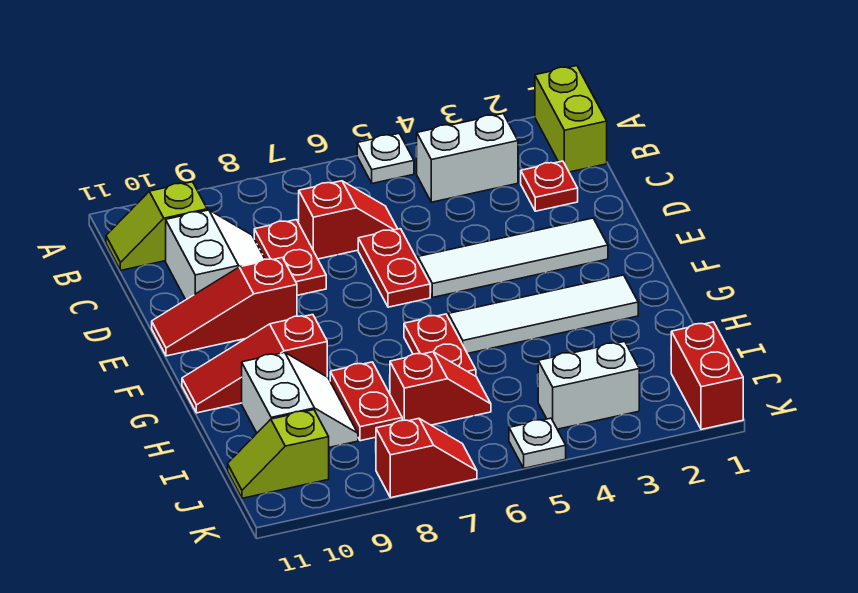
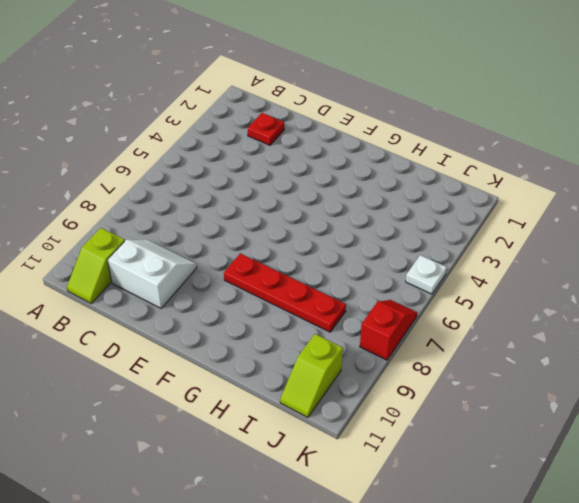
red 1x4 plate [224,253,346,332] -> red 1x2 plate [330,362,402,441]
none -> lime 1x2 brick [535,66,607,172]
none -> white 1x1 plate [357,134,414,183]
none -> white 1x2 brick [416,114,518,202]

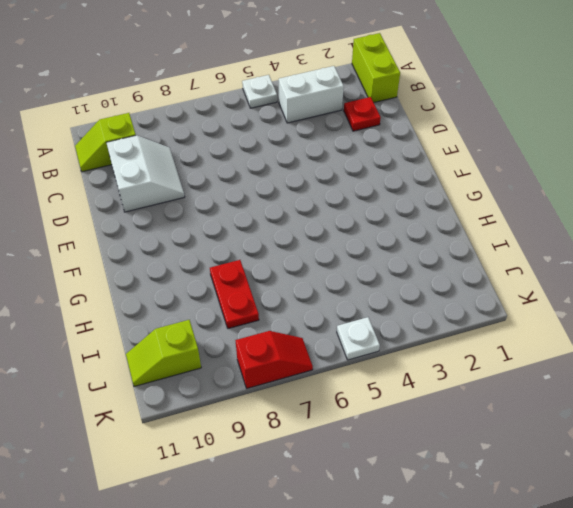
none -> red 1x2 slope [298,181,397,259]
none -> red 1x2 plate [254,220,326,295]
none -> red 1x2 plate [358,229,430,307]

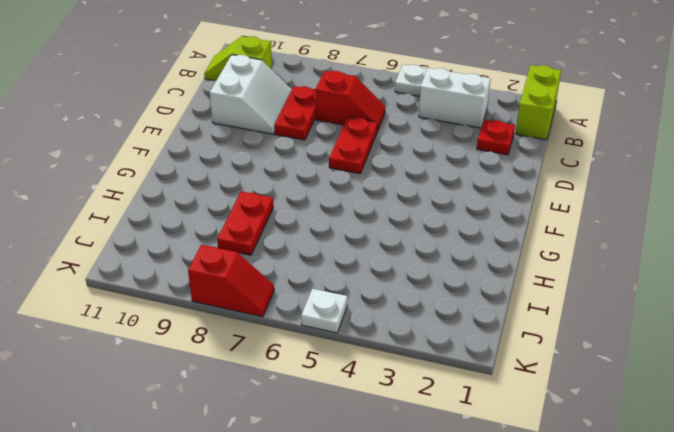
none -> white 1x4 tile [418,218,608,297]
none -> red 1x3 slope [152,258,297,356]
none -> white 1x4 tile [448,275,638,354]

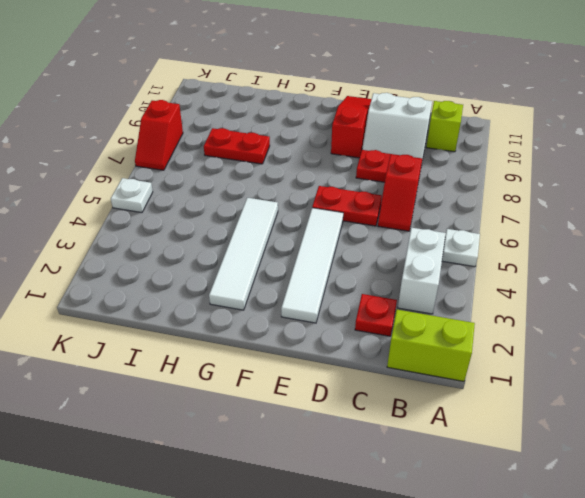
none -> red 1x2 plate [404,314,476,376]
none -> red 1x3 slope [182,315,327,413]
none -> white 2x2 slope [242,352,358,447]

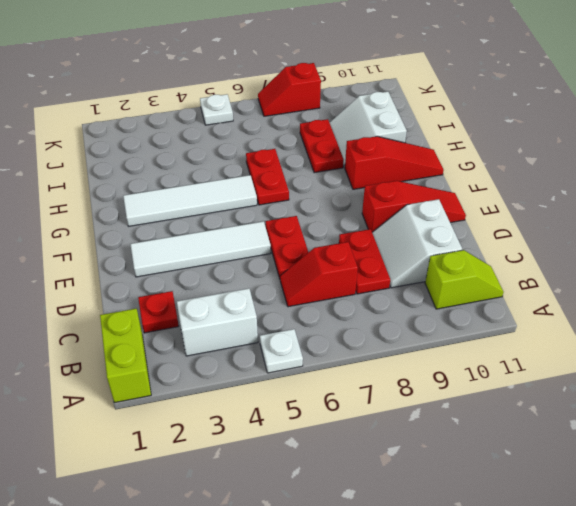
none -> red 1x2 slope [390,352,491,425]
none -> red 1x2 brick [671,322,743,429]
none -> white 1x2 brick [538,342,639,429]

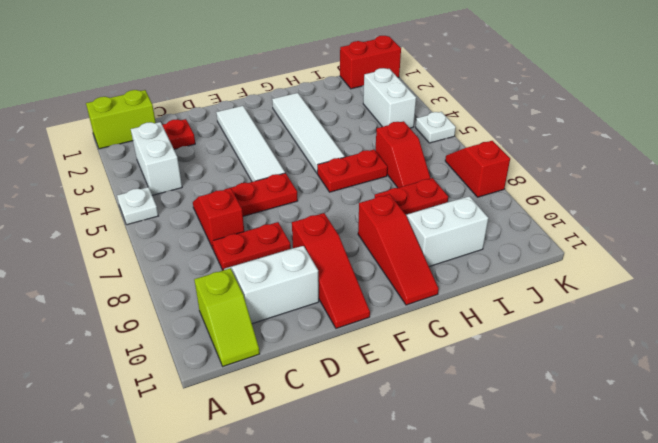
red 1x2 slope [375,121,431,188] -> red 1x2 slope turned to [390,352,491,425]
none -> lime 1x2 slope [228,410,329,498]

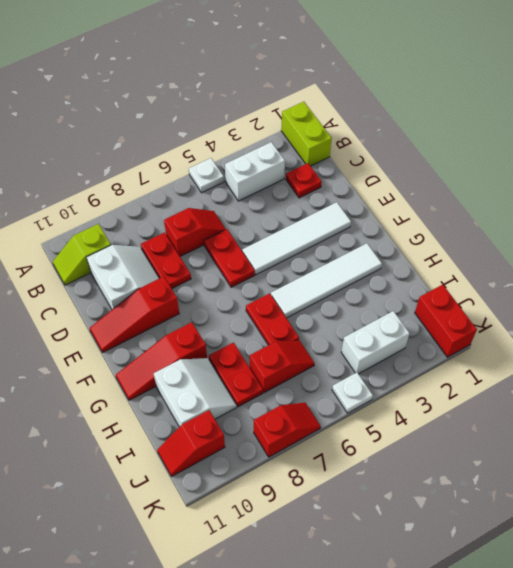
red 1x2 slope [157,410,225,477] -> lime 1x2 slope [228,410,329,498]

